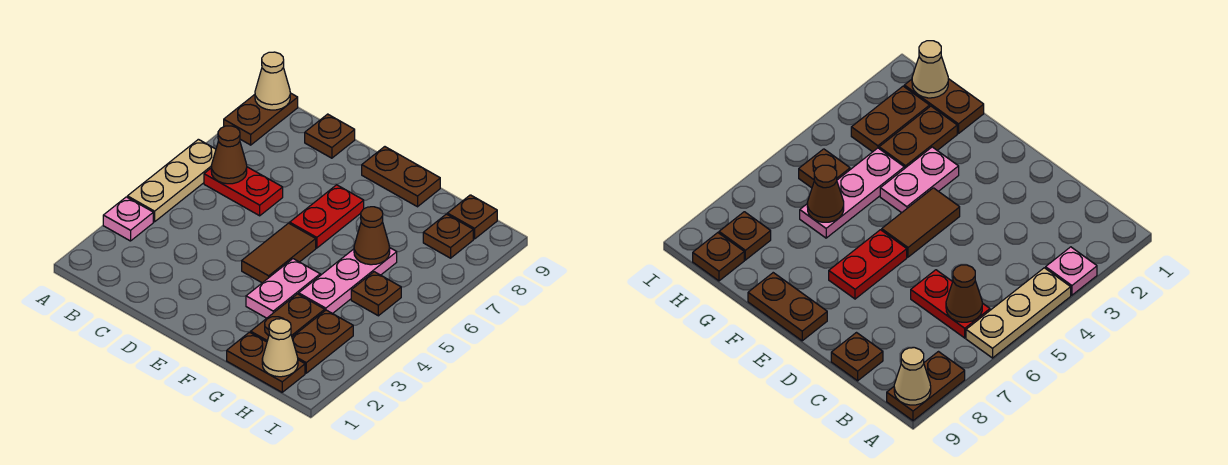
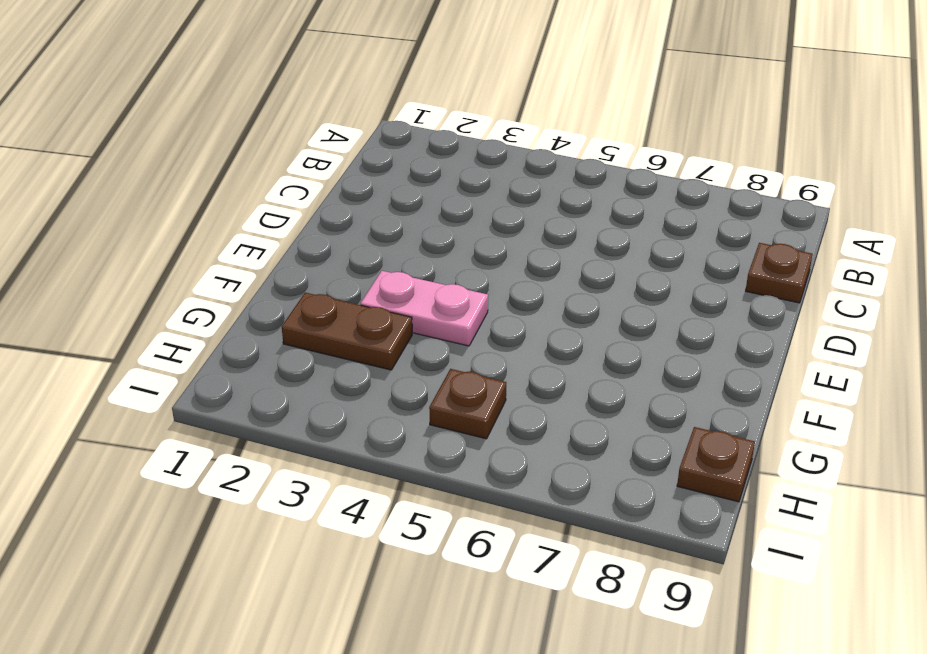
none -> pink 1x1 plate [103,197,153,241]
none -> tan 1x3 plate [127,139,216,222]
none -> brown 1x2 plate [224,93,298,145]

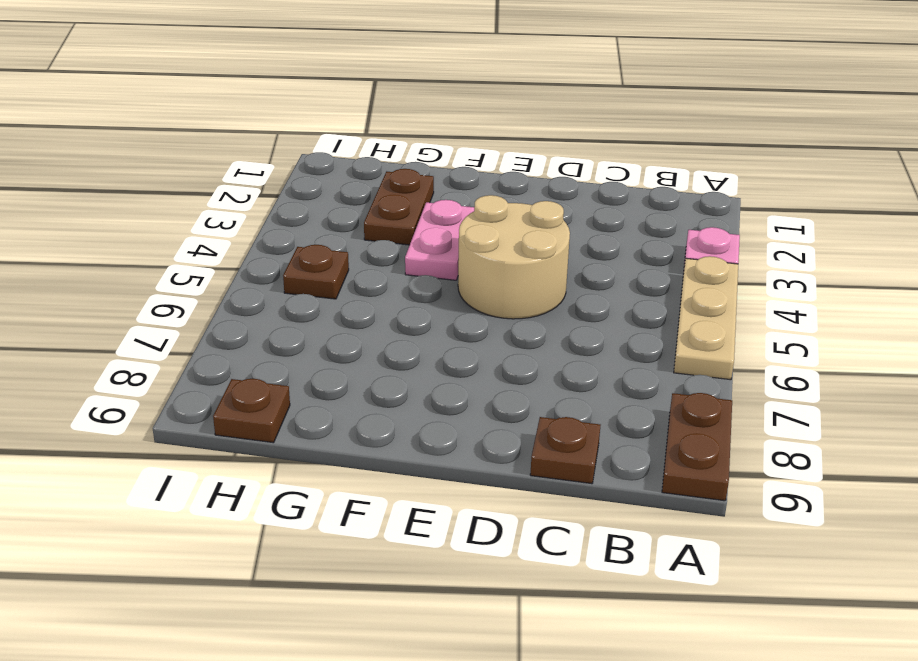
tan 2x2 round brick [458,195,570,319] -> brown 1x2 tile [242,223,316,283]
none -> red 1x2 plate [204,167,283,216]
none -> red 1x2 plate [290,185,364,248]
none -> brown 1x2 plate [362,147,440,207]

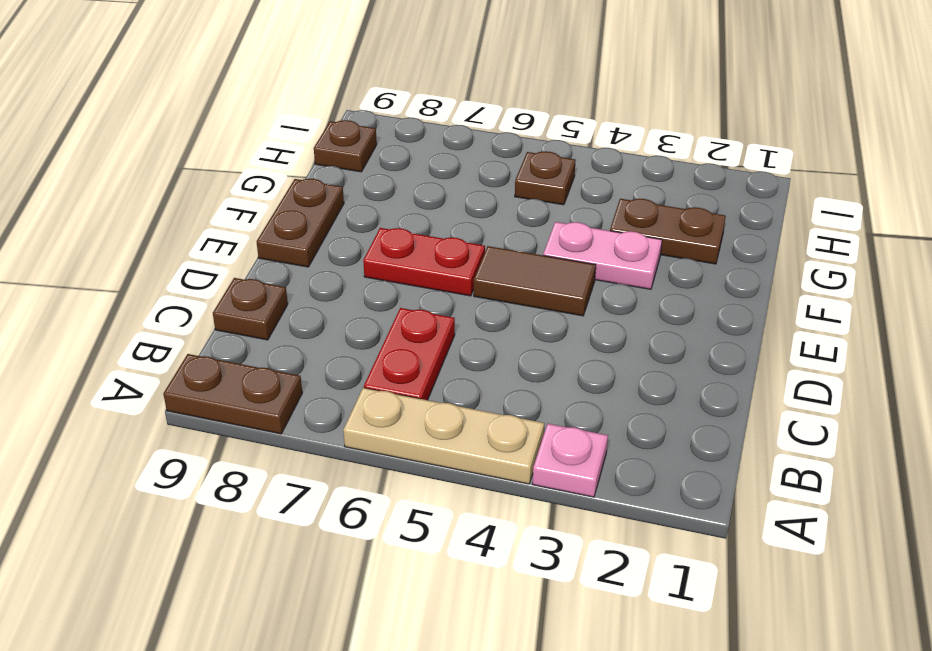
none -> brown 1x2 plate [227,332,305,392]
none -> pink 1x3 plate [299,247,397,314]
none -> brown 1x2 plate [292,310,353,373]

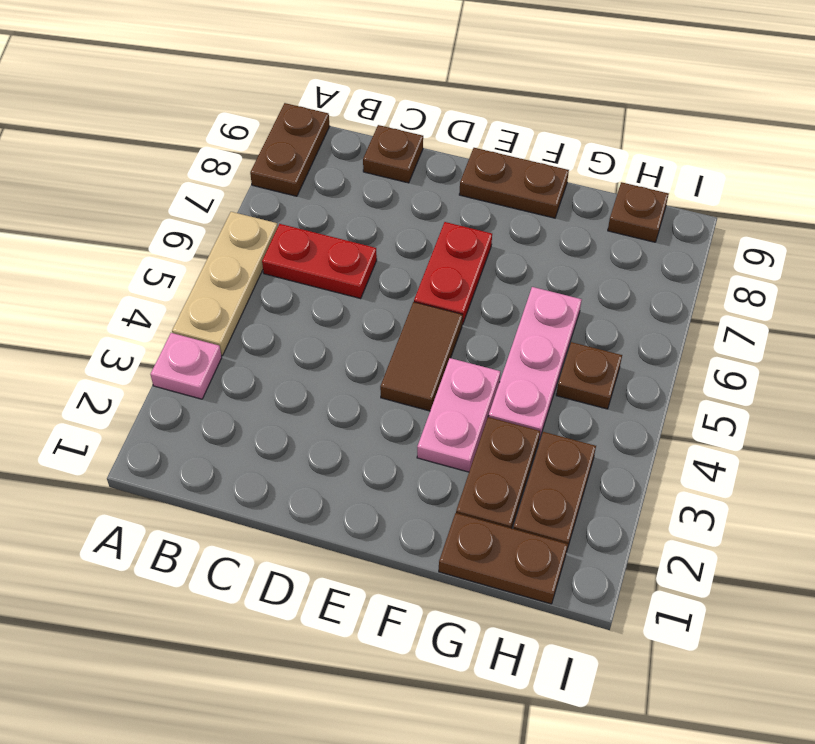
none -> brown 1x1 plate [423,214,473,258]
none -> tan 1x1 cone [255,52,290,110]
none -> brown 1x1 cone [211,126,247,184]

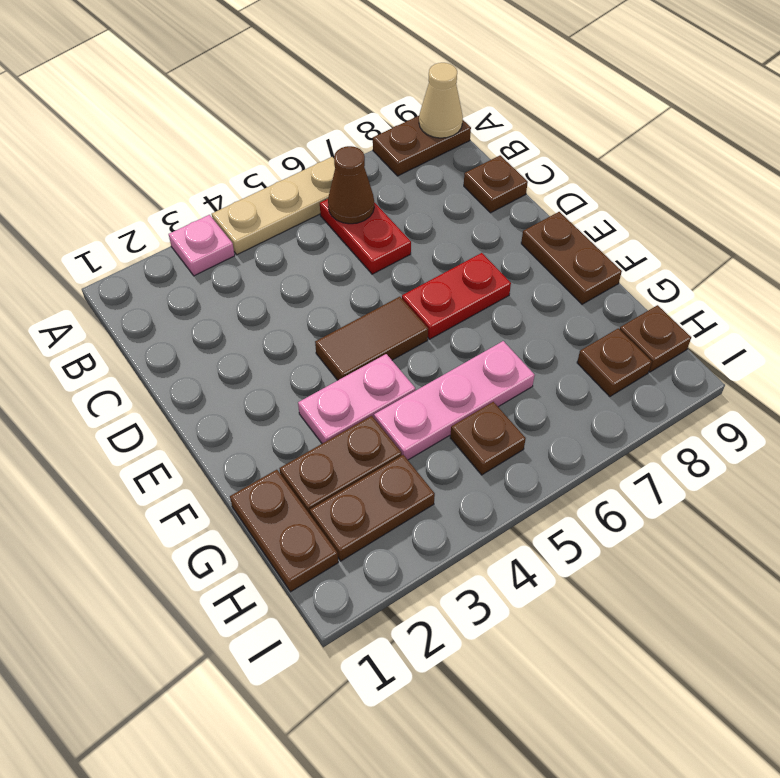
none -> brown 1x1 cone [354,207,390,265]
none -> tan 1x1 cone [262,319,298,377]

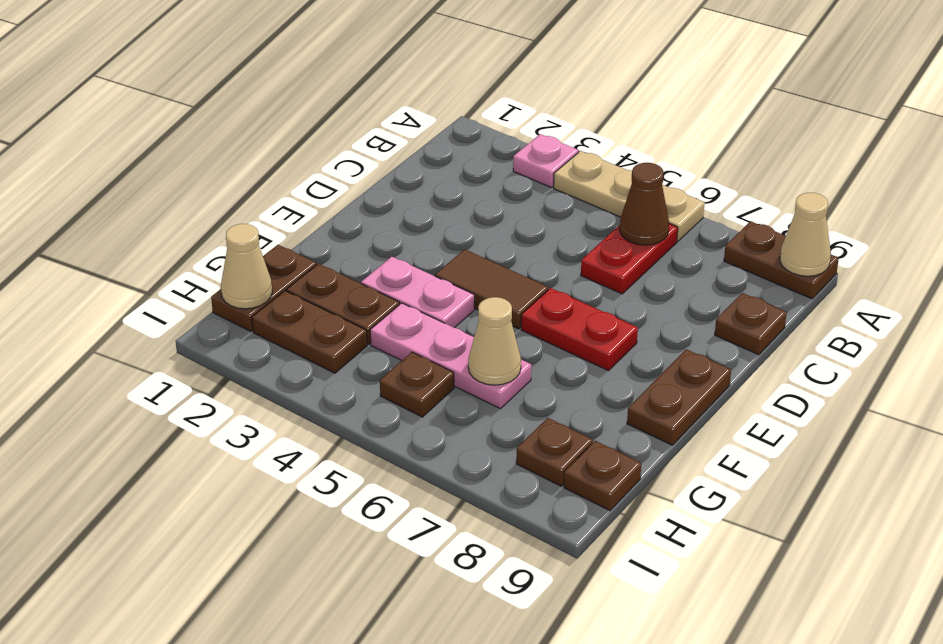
tan 1x1 cone [468,297,521,385] -> brown 1x1 cone [354,207,390,265]

